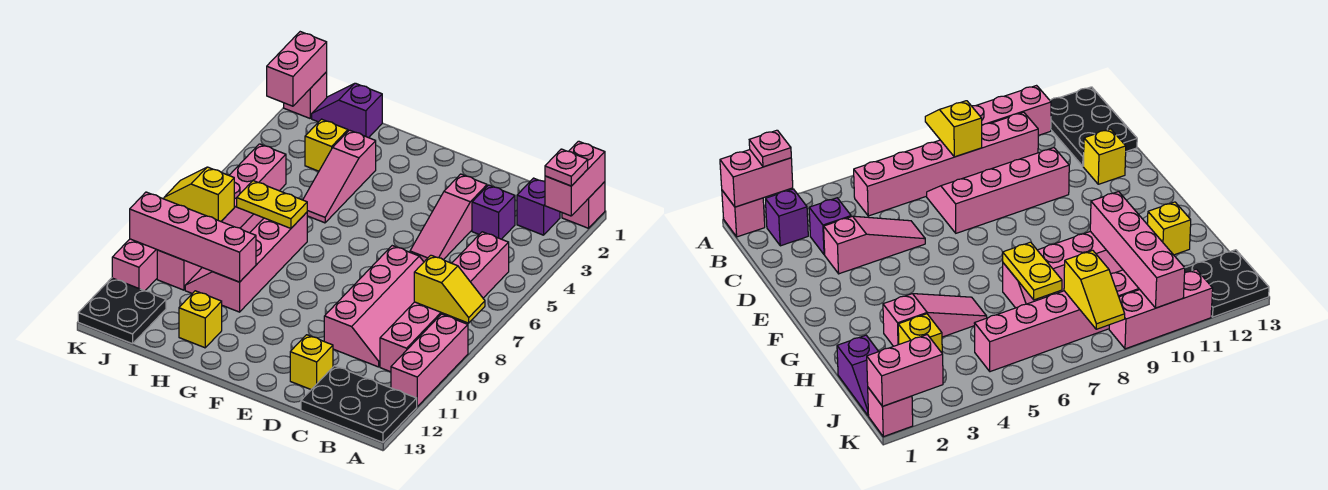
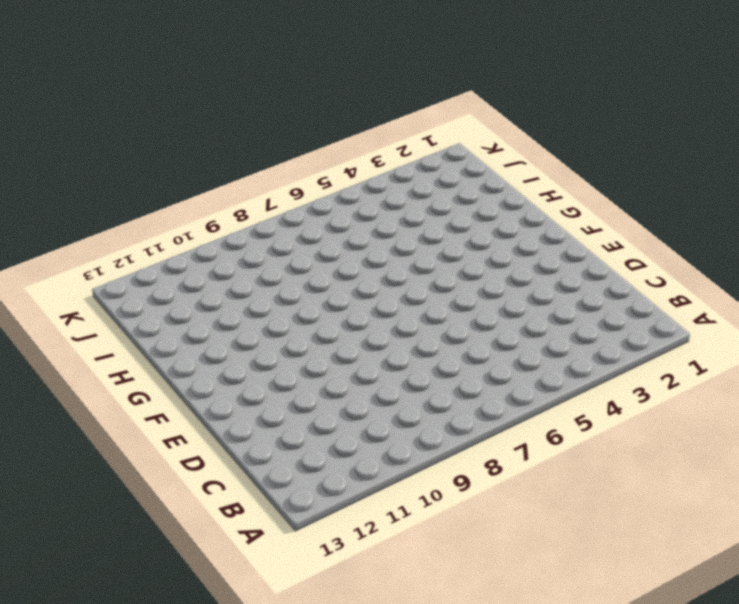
none -> pink 1x1 brick [562,182,605,228]
none -> pink 1x3 brick [391,314,468,407]
none -> black 2x3 plate [301,366,417,442]

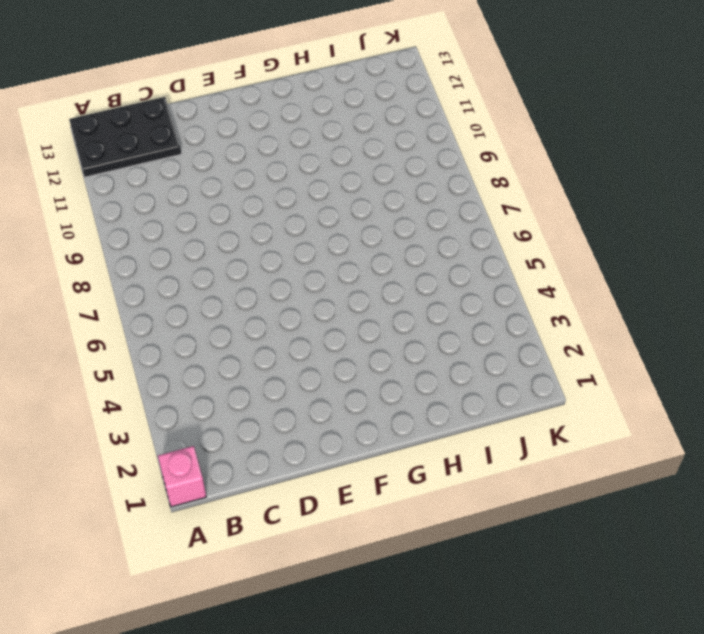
none -> pink 1x3 brick [391,314,468,407]
none -> purple 1x1 brick [517,178,560,235]
none -> pink 1x6 brick [380,232,509,372]

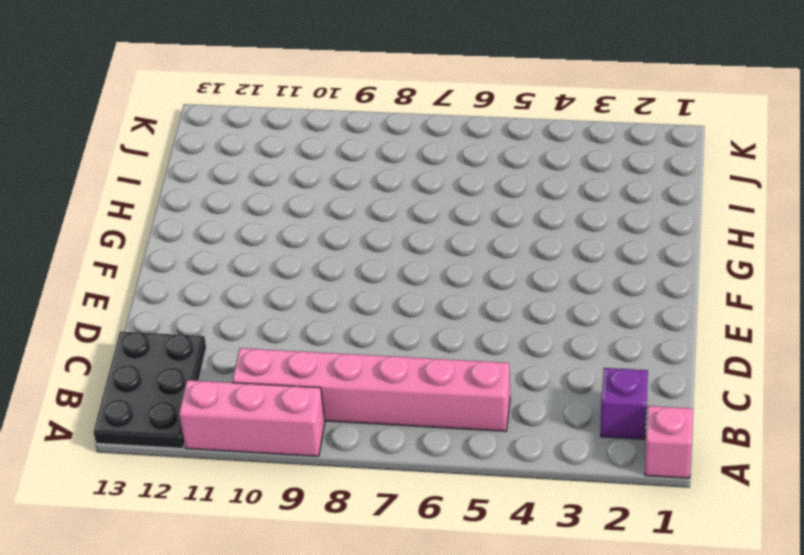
none -> purple 1x1 brick [472,185,515,239]
none -> pink 2x4 slope [324,246,424,367]
none -> pink 1x3 slope [410,174,487,262]

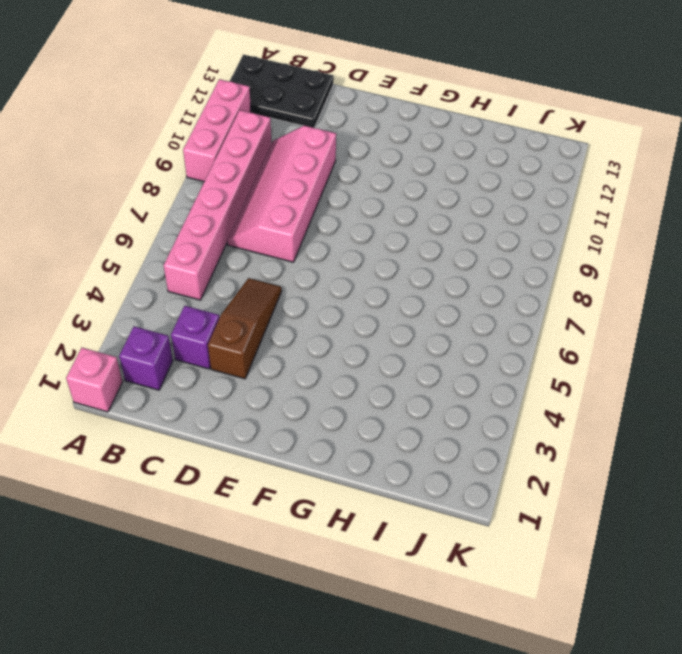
brown 1x3 slope [208,278,282,379] -> pink 1x3 slope [410,174,487,262]
none -> yellow 1x1 brick [290,335,333,389]
none -> pink 1x3 slope [303,130,376,223]
none -> pink 2x4 slope [185,212,307,312]

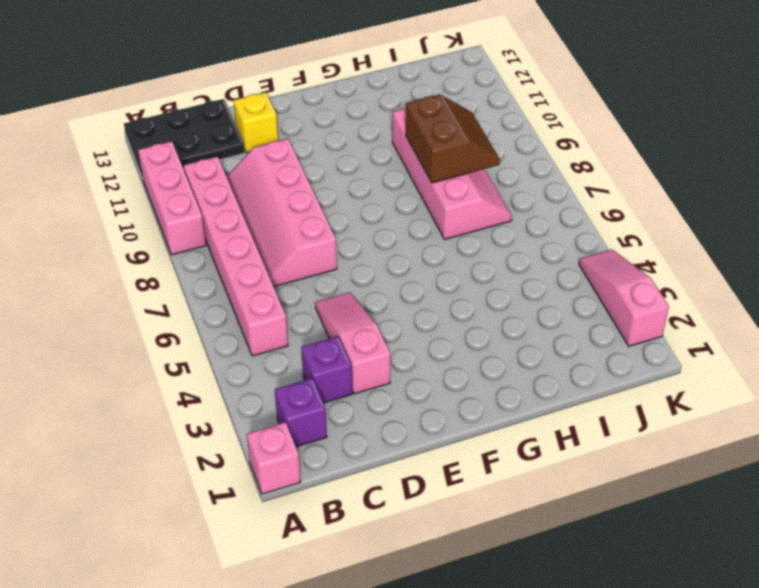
brown 2x2 slope [406,94,500,183] -> none
pink 1x3 slope [579,250,669,346] -> pink 1x3 slope moved to [303,130,376,223]
none -> yellow 1x1 brick [179,291,222,348]
none -> purple 1x2 slope [312,83,382,138]
none -> yellow 1x1 brick [305,119,348,171]

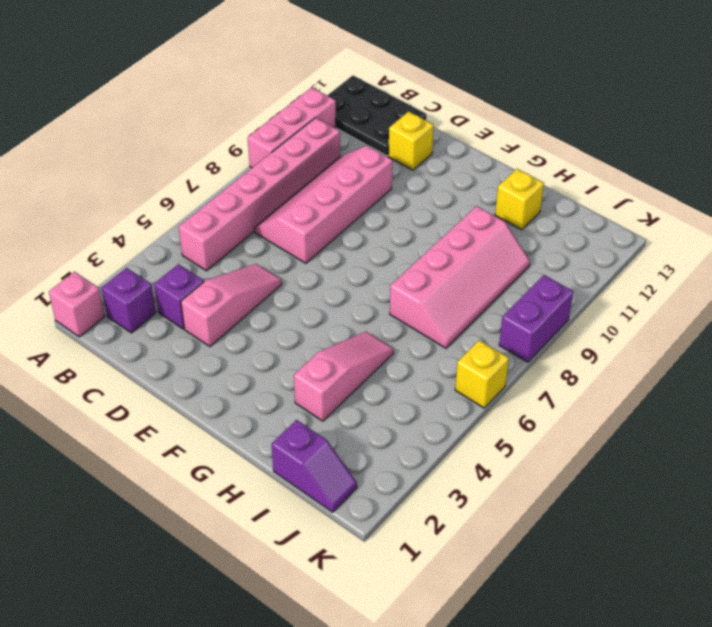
yellow 1x1 brick [455,340,509,408] -> yellow 1x1 brick moved to [305,119,348,171]
purple 1x2 brick [499,275,573,362] -> pink 1x3 brick [112,239,157,291]
none -> pink 1x6 brick [157,144,286,290]
none -> black 2x2 plate [78,278,166,344]
none -> pink 1x1 brick [284,72,327,118]

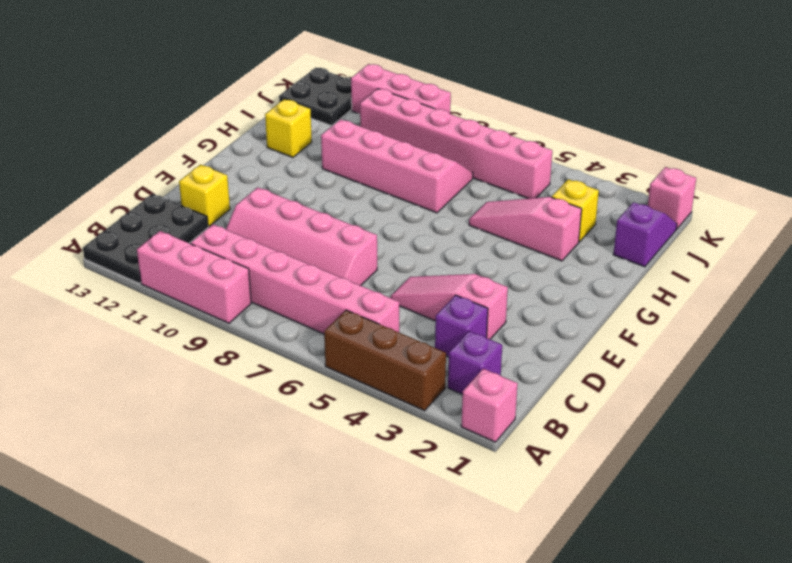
brown 1x3 brick [324,310,446,411] -> none
none -> pink 1x2 brick [545,141,605,216]
none -> yellow 1x2 slope [414,255,485,323]
none -> yellow 1x2 plate [237,181,307,228]

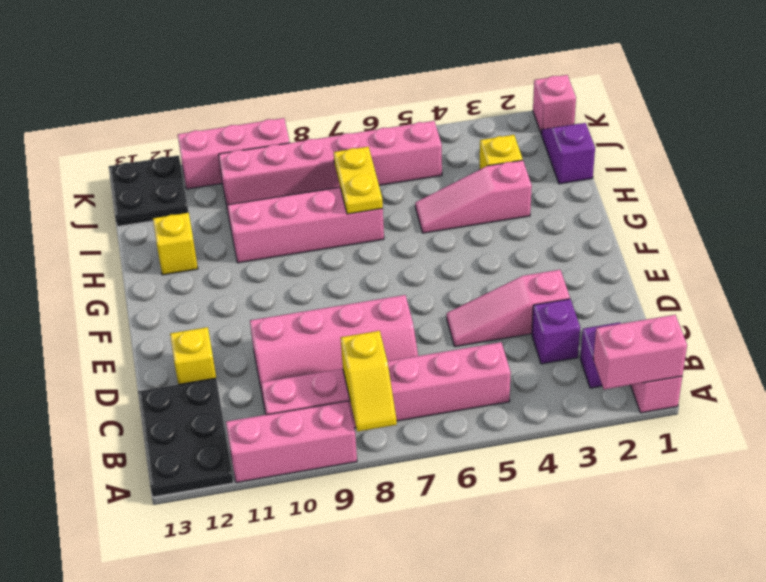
none -> pink 1x4 brick [130,192,256,282]
none -> yellow 1x2 slope [164,167,234,221]
none -> pink 1x2 brick [267,32,327,106]

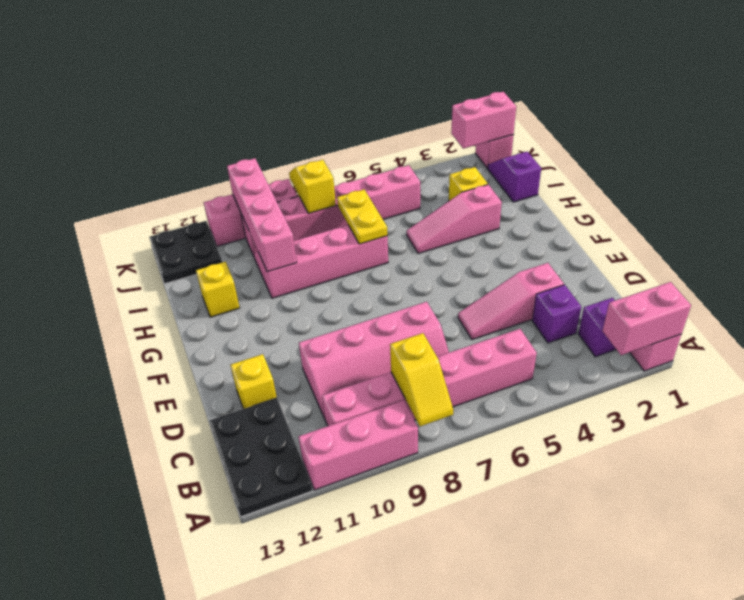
none -> pink 1x1 plate [545,149,588,186]

